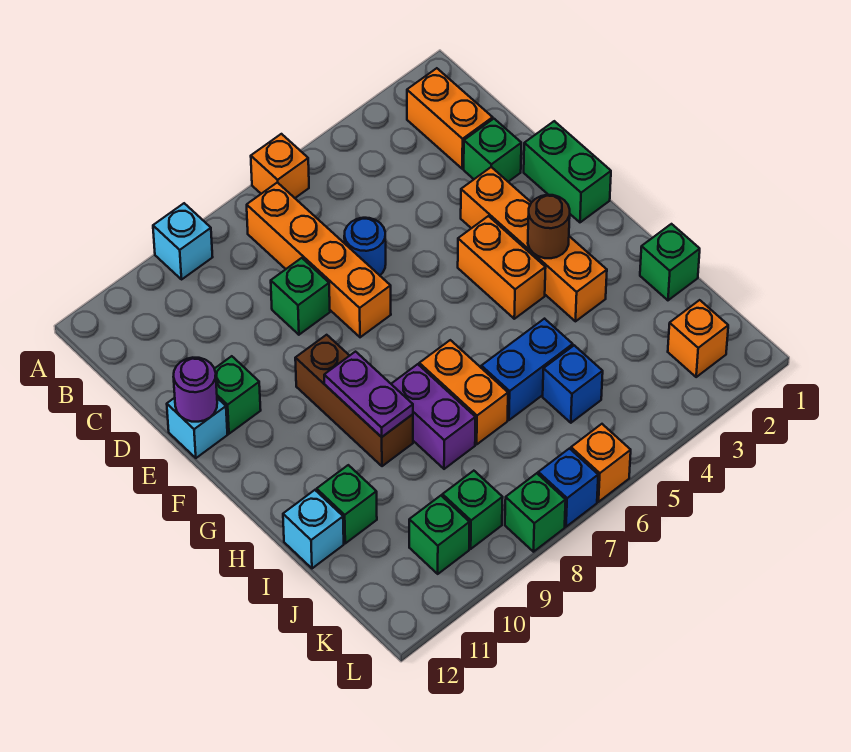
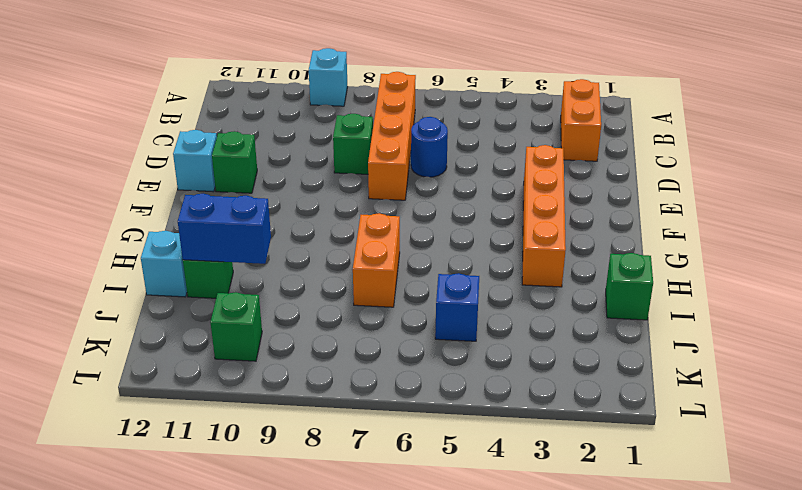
blue 1x2 brick [178,194,271,264] -> blue 1x2 brick moved to [481,319,573,420]
none -> orange 1x1 brick [251,134,309,198]
none -> green 1x1 brick [464,119,521,182]
none -> green 1x2 brick [524,121,611,222]

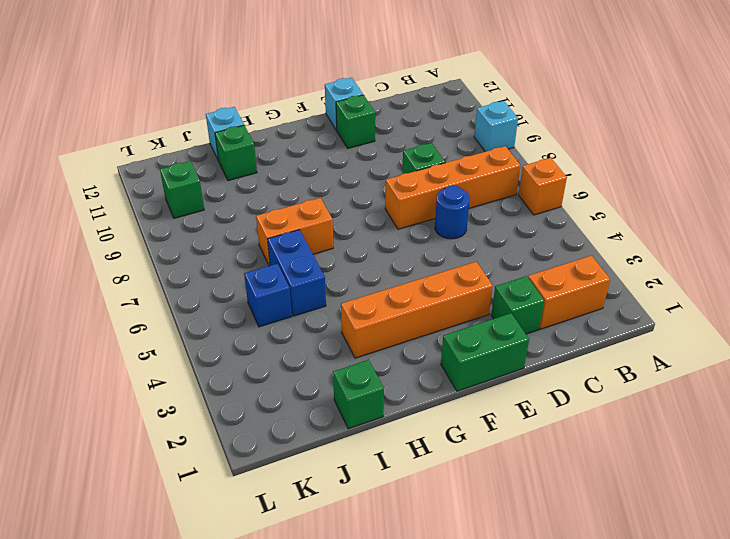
none -> orange 1x2 brick [458,216,546,319]
none -> brown 1x3 brick [295,335,413,466]
none -> purple 1x2 brick [392,364,475,469]

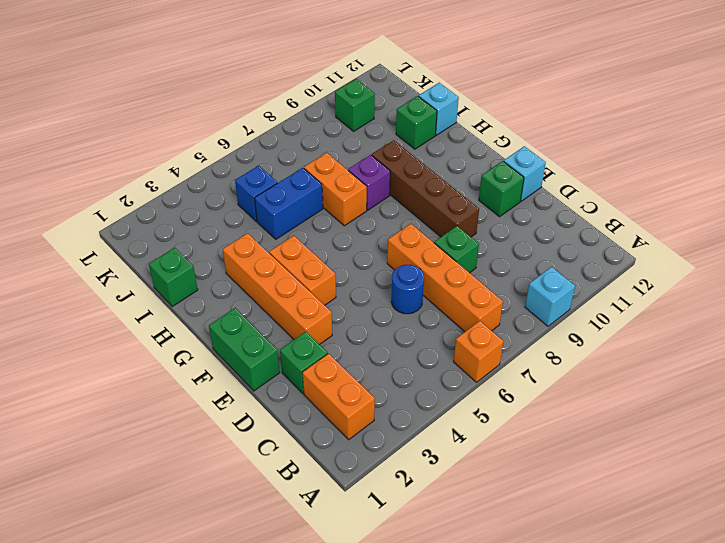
brown 1x4 brick [372,140,479,237] -> brown 1x3 brick [295,335,413,466]
purple 1x1 brick [348,155,390,210] -> purple 1x2 brick [392,364,475,469]
none -> orange 1x1 brick [668,300,728,377]
none -> green 1x1 brick [443,471,503,549]
none -> orange 1x1 brick [571,424,631,502]

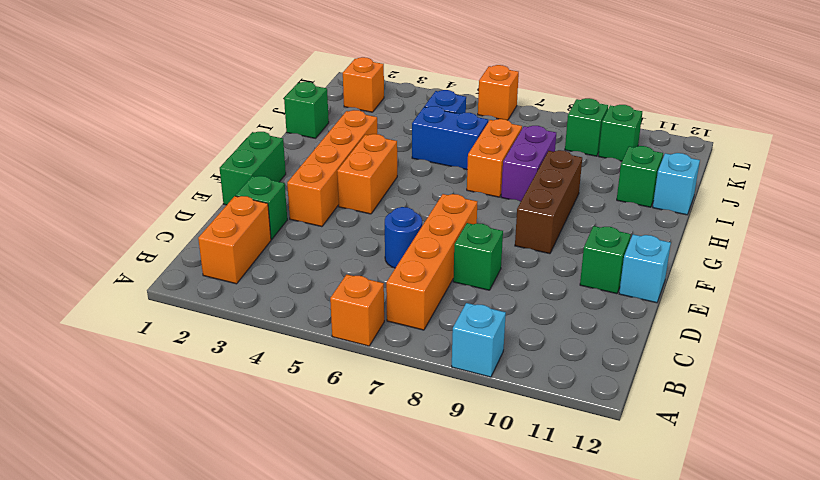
none -> blue 1x1 brick [538,449,598,527]
none -> green 1x1 brick [505,473,566,552]
none -> purple 1x1 round brick [173,358,217,422]

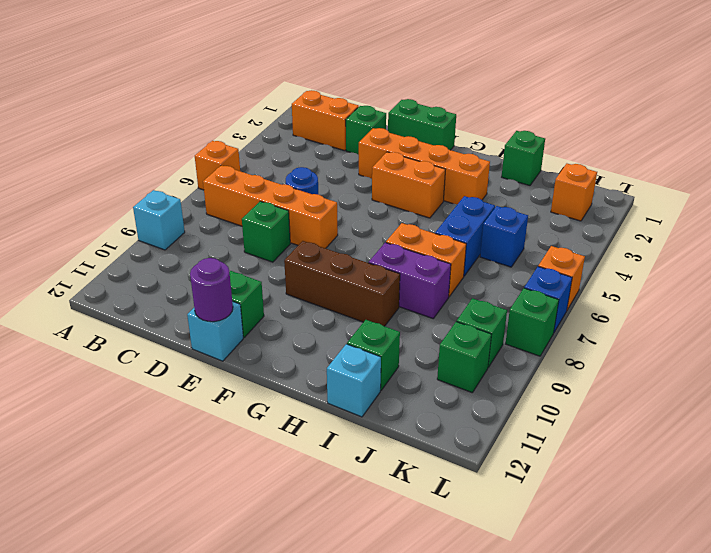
none -> brown 1x1 round brick [528,195,570,258]
none -> purple 1x2 plate [324,352,413,437]

